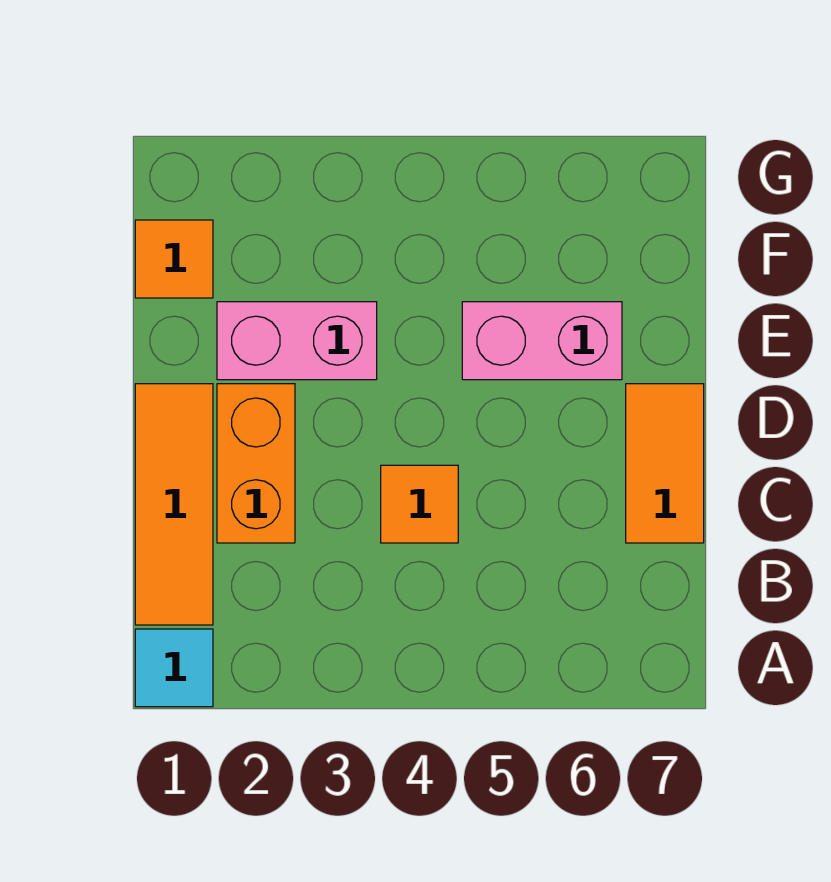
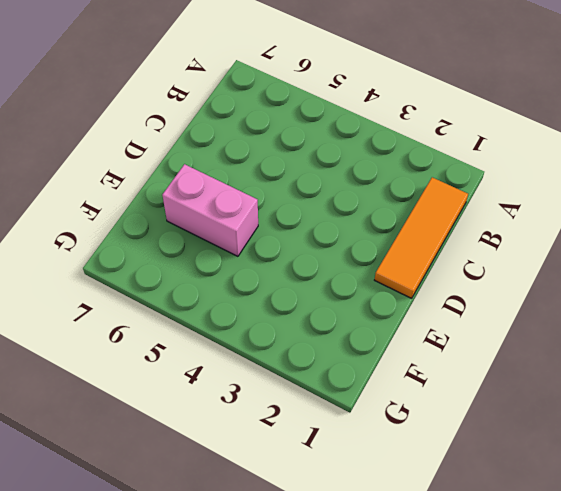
none -> cyan 1x1 tile [135,629,213,707]
none -> orange 1x2 brick [217,384,295,543]

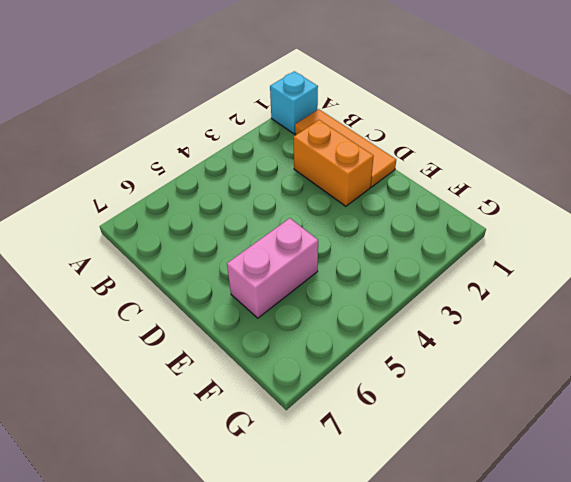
cyan 1x1 brick [270,71,318,134] -> cyan 1x1 tile [135,629,213,707]
none -> orange 1x1 tile [381,465,458,543]
none -> orange 1x2 tile [626,384,704,543]

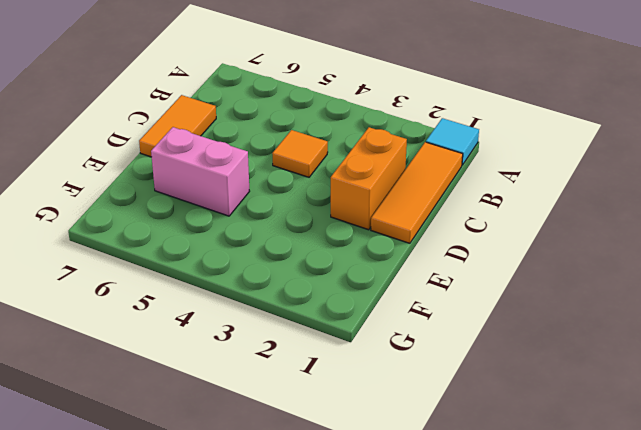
none -> pink 1x2 brick [217,302,377,380]
none -> orange 1x1 tile [135,220,213,298]

